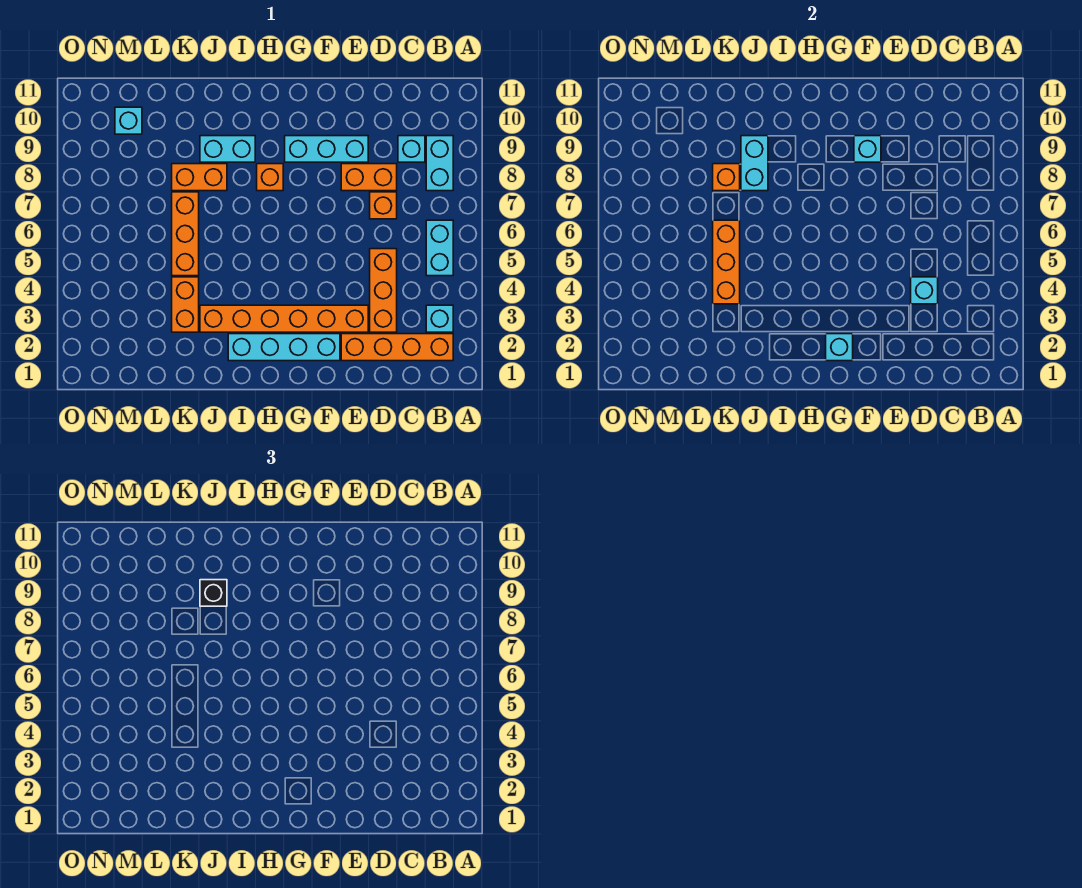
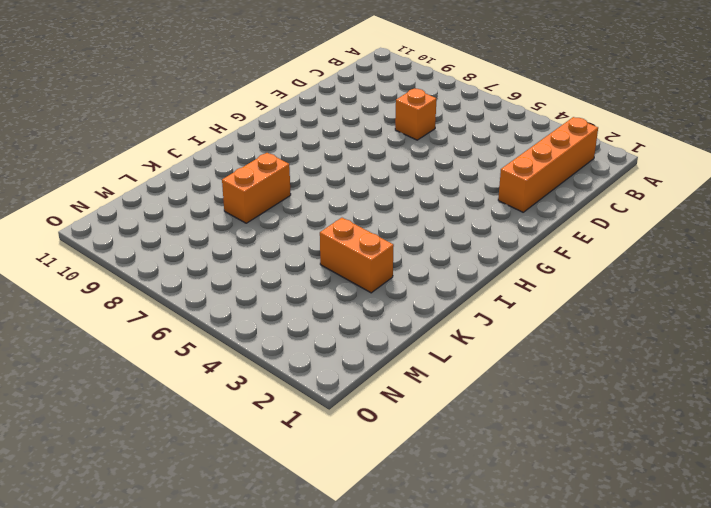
none -> cyan 1x1 brick [426,305,453,332]
none -> cyan 1x2 brick [426,220,453,276]
none -> cyan 1x2 brick [426,136,453,191]

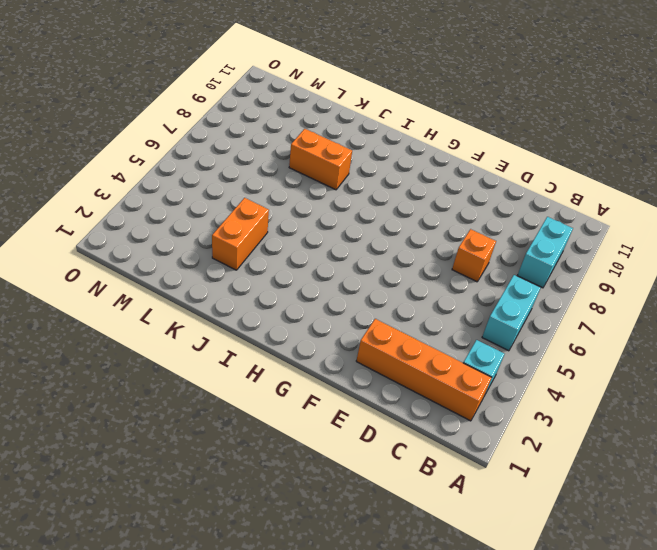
none -> cyan 1x1 brick [398,136,425,162]
none -> orange 1x3 brick [370,249,397,332]
none -> orange 1x2 brick [341,164,397,191]

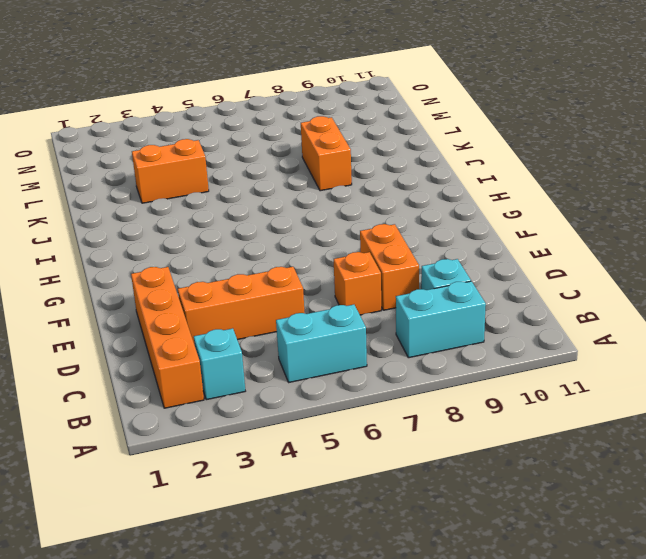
none -> orange 1x6 brick [200,305,368,332]
none -> cyan 1x3 brick [285,136,368,162]
none -> cyan 1x4 brick [228,334,340,361]

